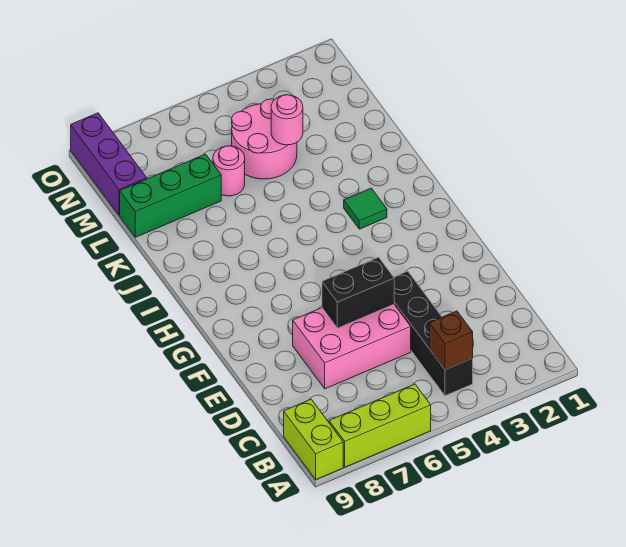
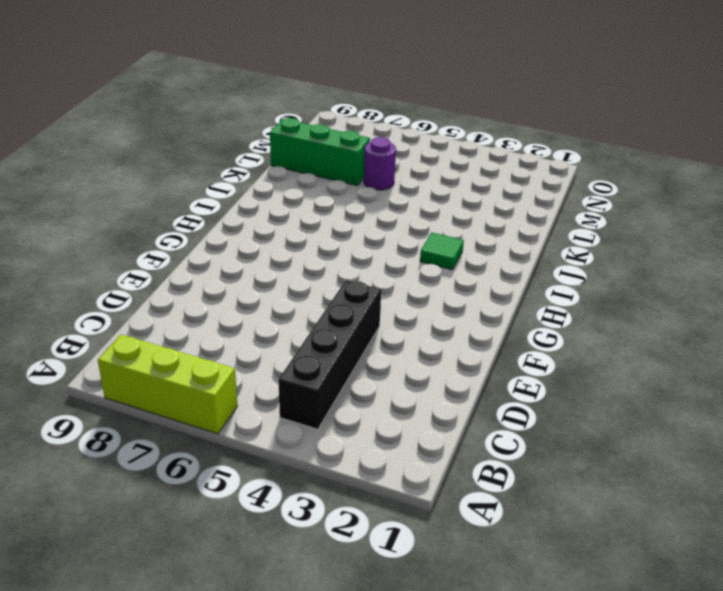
purple 1x1 round brick [364,137,396,190] -> pink 1x1 round brick [213,146,245,196]
none -> lime 1x2 brick [284,399,343,479]
none -> pink 2x3 brick [293,305,411,389]
none -> pink 2x2 round brick [232,99,297,179]

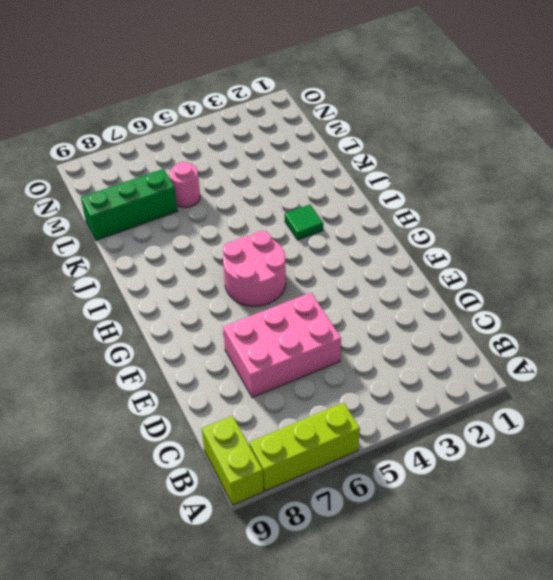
pink 2x2 round brick [223,231,286,306] -> pink 2x2 round brick moved to [232,99,297,179]
none -> black 1x4 brick [394,271,473,396]
none -> purple 1x3 brick [71,113,147,215]
none -> brown 1x1 brick [429,311,473,370]

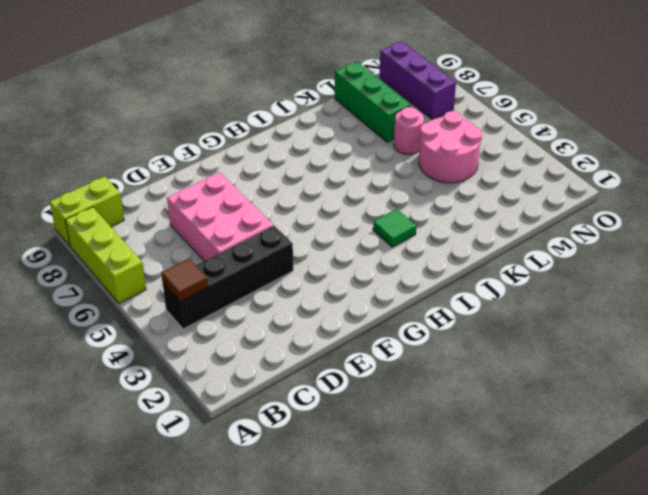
brown 1x1 tile [161,259,208,301] -> brown 1x1 brick [429,311,473,370]
purple 1x3 brick [379,41,456,120] -> purple 1x3 brick turned to [71,113,147,215]
none -> black 1x2 brick [322,257,394,328]
none -> pink 1x1 round brick [271,95,303,145]

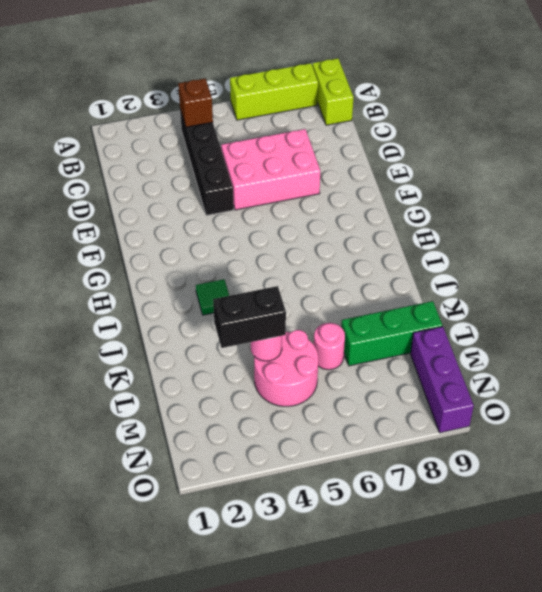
black 1x2 brick [213,286,286,348] -> black 1x2 brick moved to [322,257,394,328]

